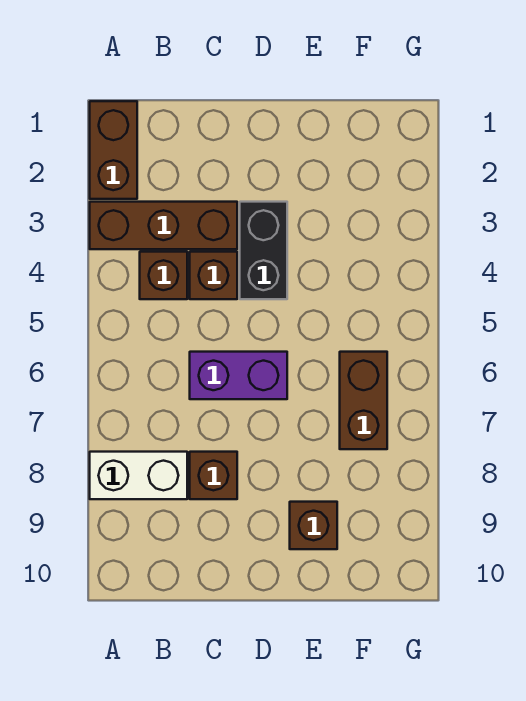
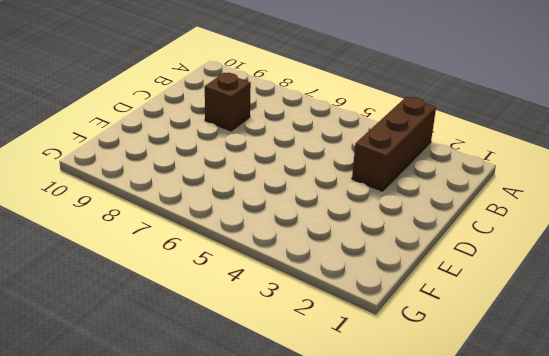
none -> brown 1x2 brick [90,101,137,199]
none -> white 1x2 brick [90,452,187,499]

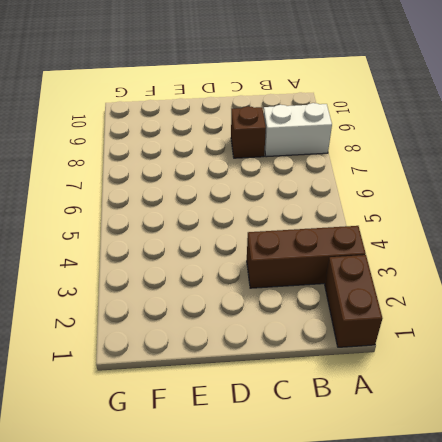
none -> brown 1x1 brick [140,252,187,299]
none -> brown 1x1 brick [190,252,237,299]

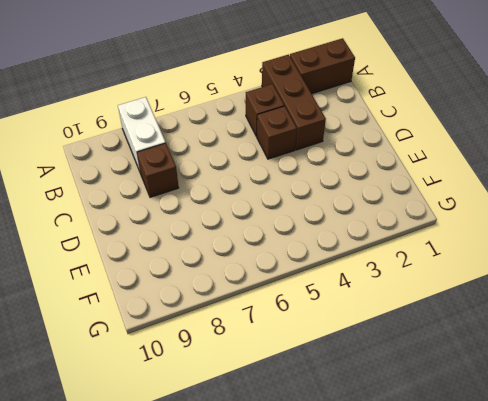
none -> purple 1x2 brick [190,352,287,399]
none -> black 1x2 brick [240,202,287,299]

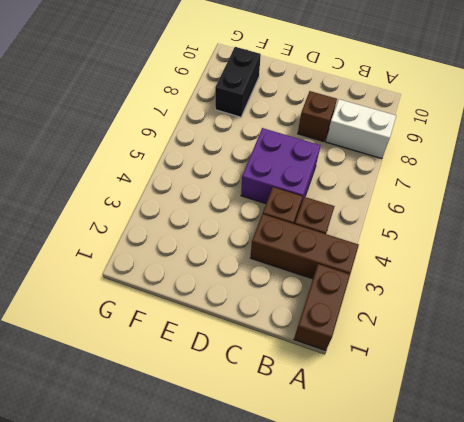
purple 2x2 brick [241,128,321,204] -> purple 1x2 brick [190,352,287,399]
black 1x2 brick [215,47,261,117] -> black 1x2 brick moved to [240,202,287,299]
none -> brown 1x1 brick [290,502,337,549]
none -> brown 1x2 brick [340,352,387,449]

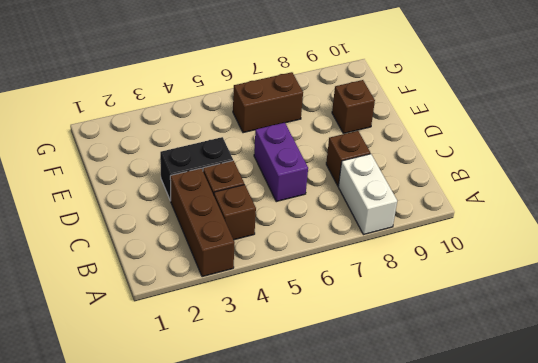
none -> brown 1x2 brick [90,101,137,199]

